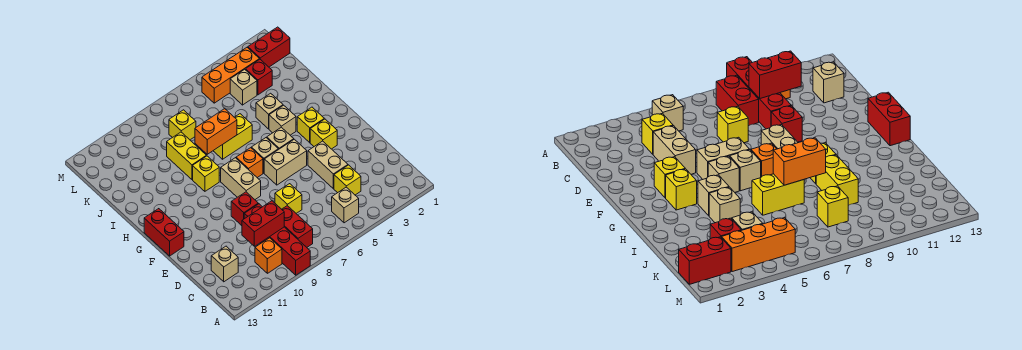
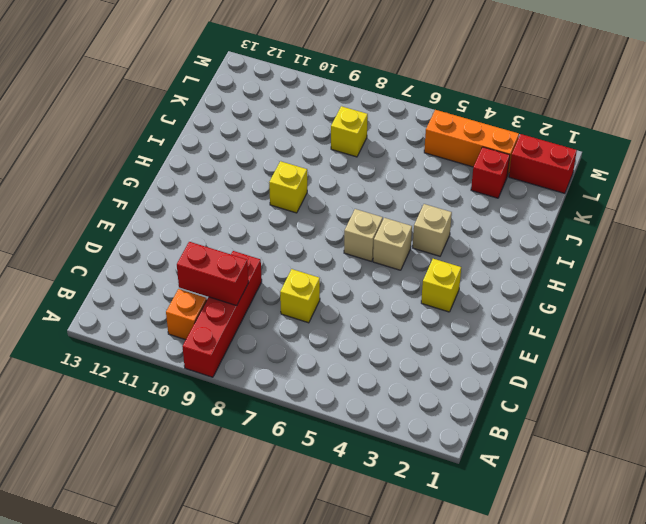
none -> tan 1x1 brick [332,187,359,223]
none -> red 1x2 brick [282,206,313,247]
none -> yellow 1x1 brick [334,165,361,195]

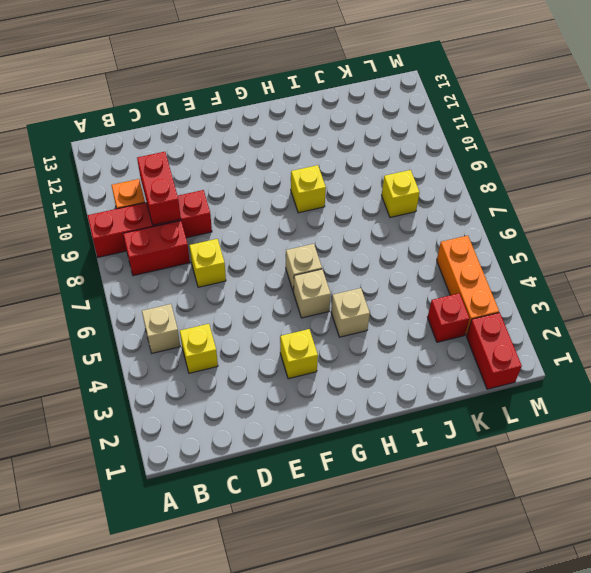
none -> tan 1x1 brick [211,246,238,282]
none -> tan 1x2 brick [308,141,348,189]
none -> red 1x1 brick [231,192,258,226]

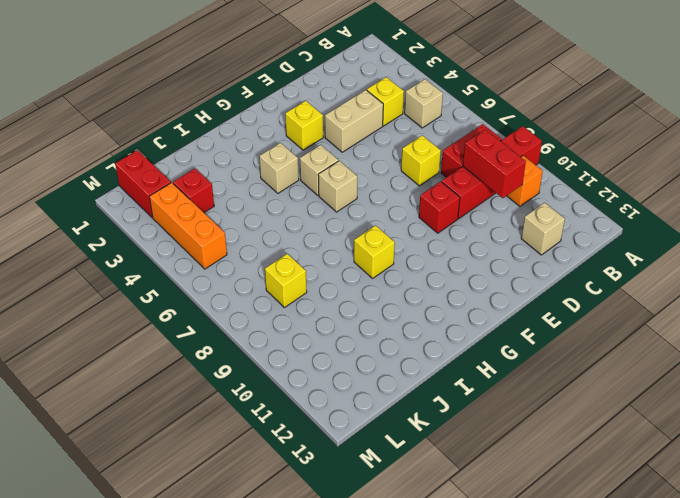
none -> tan 1x2 brick [264,139,307,185]
none -> tan 1x2 brick [221,158,261,199]
none -> red 1x2 brick [144,209,184,256]

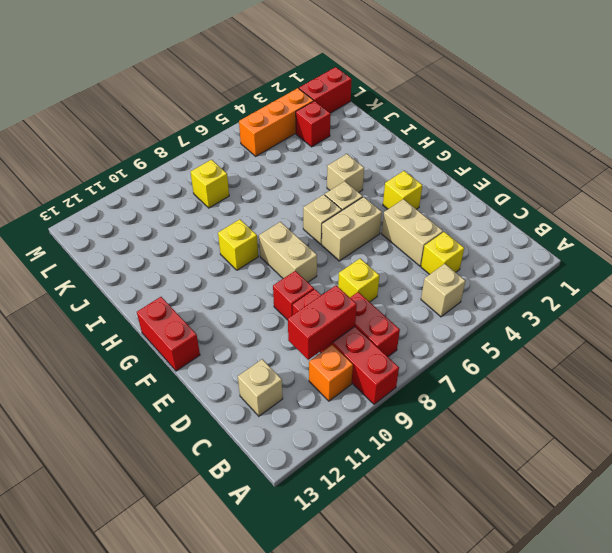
none -> yellow 1x1 brick [297,107,324,143]
none -> orange 1x1 brick [236,148,263,178]
none -> tan 1x1 brick [256,93,283,129]

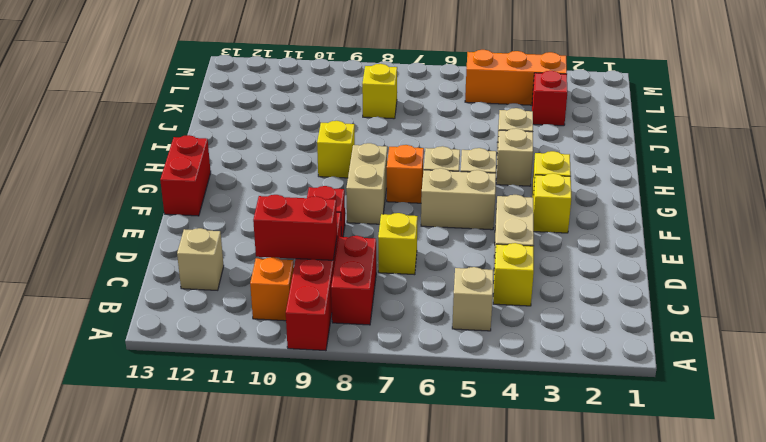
none -> yellow 1x2 brick [213,114,252,159]
none -> yellow 1x2 brick [167,132,206,179]
none -> tan 1x1 brick [230,69,257,105]

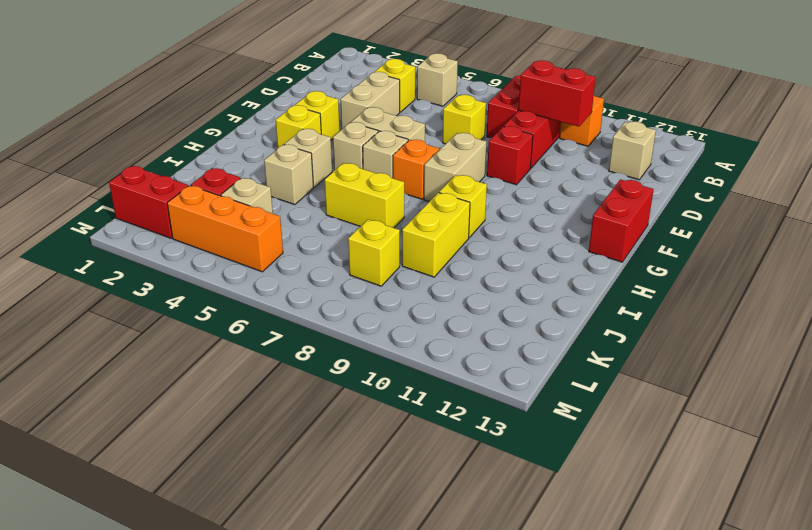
none -> orange 1x2 brick [195,109,237,154]

